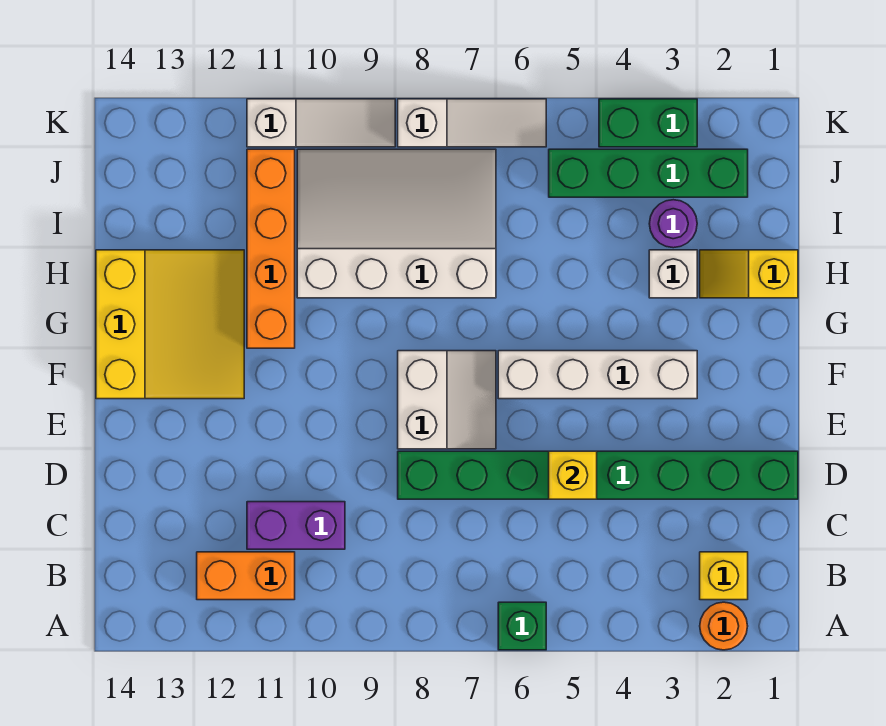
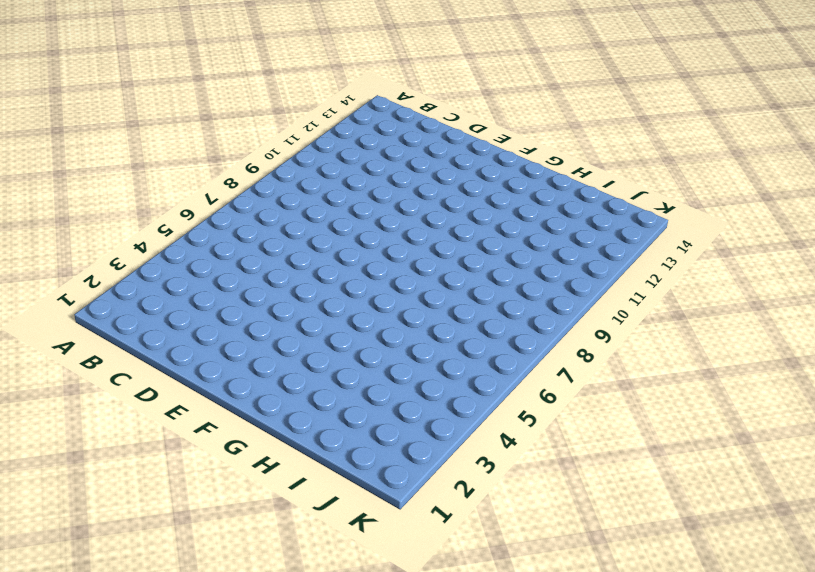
none -> orange 1x1 round brick [700,602,748,650]
none -> green 1x1 brick [498,602,546,650]
none -> yellow 1x1 brick [700,552,748,600]

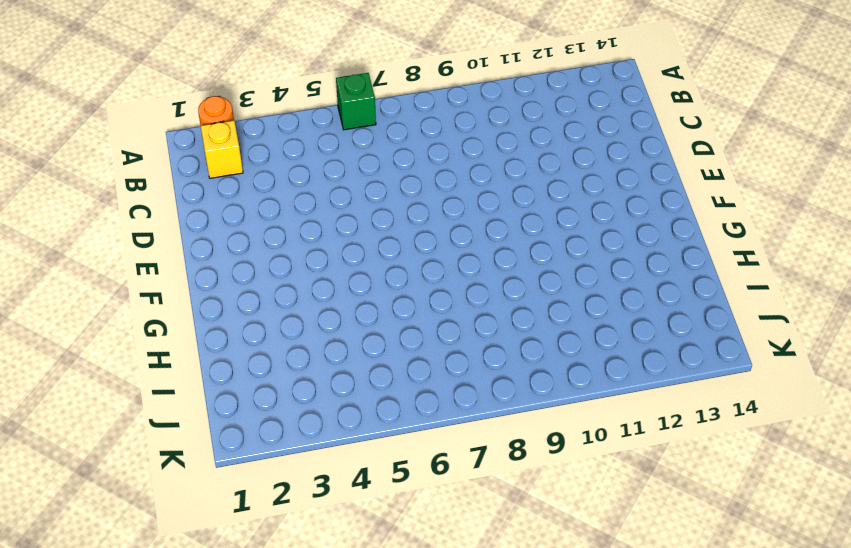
none -> orange 1x2 brick [197,552,295,600]
none -> purple 1x2 brick [247,502,345,549]
none -> green 1x8 brick [398,451,798,499]

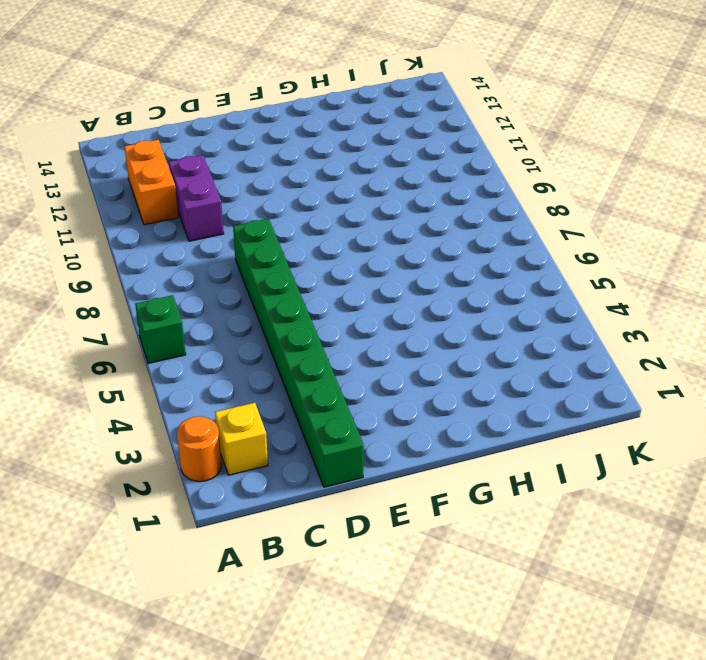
none -> white 2x2 slope [398,351,496,449]
none -> white 1x4 brick [498,351,697,399]
none -> yellow 3x3 slope [96,250,244,399]

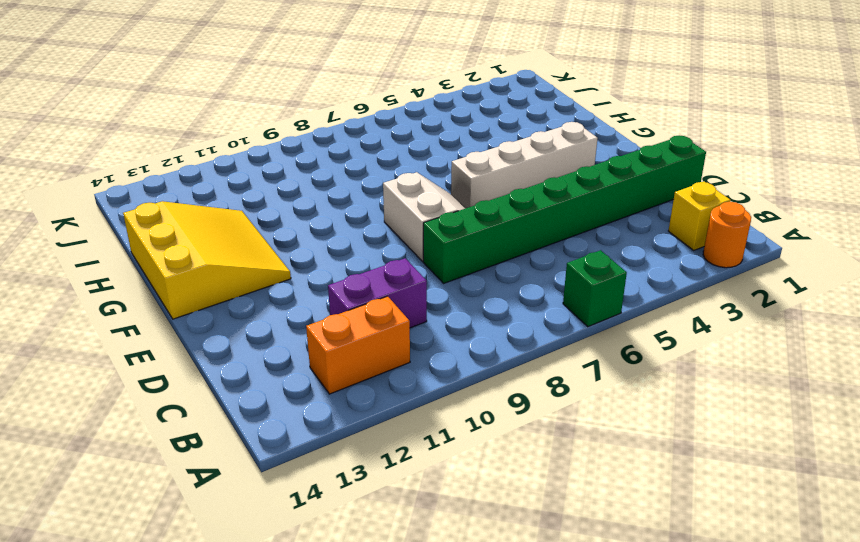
none -> orange 1x4 brick [247,149,295,348]
none -> yellow 1x2 slope [700,250,798,298]
none -> white 1x1 brick [649,250,697,298]

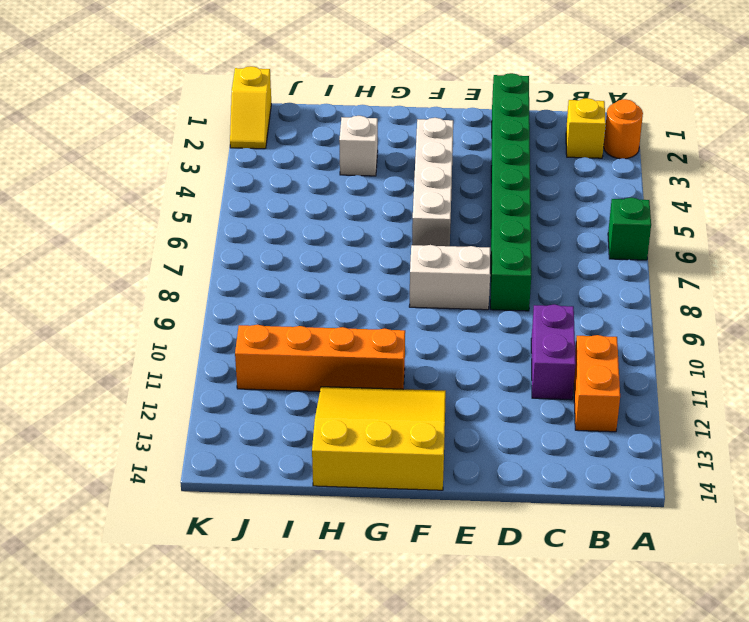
yellow 1x2 slope [230,66,271,149] -> yellow 1x2 slope moved to [700,250,798,298]
none -> white 3x4 slope [297,149,496,298]
none -> purple 1x1 round brick [649,200,697,248]
none -> green 1x4 brick [549,149,748,197]

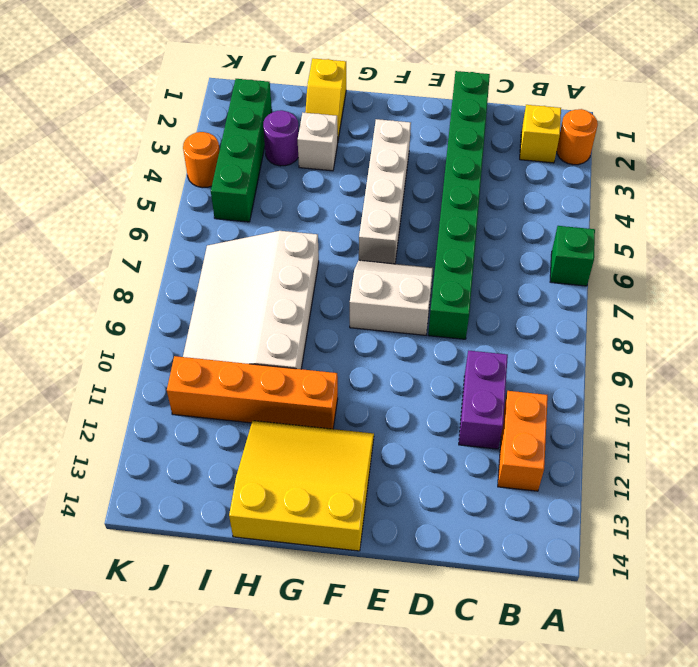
orange 1x1 round brick [183,132,220,188] -> green 1x2 brick [599,99,697,147]
none -> white 1x3 slope [398,99,546,147]
none -> white 1x3 slope [247,99,395,147]
none -> yellow 1x1 brick [549,451,597,499]

